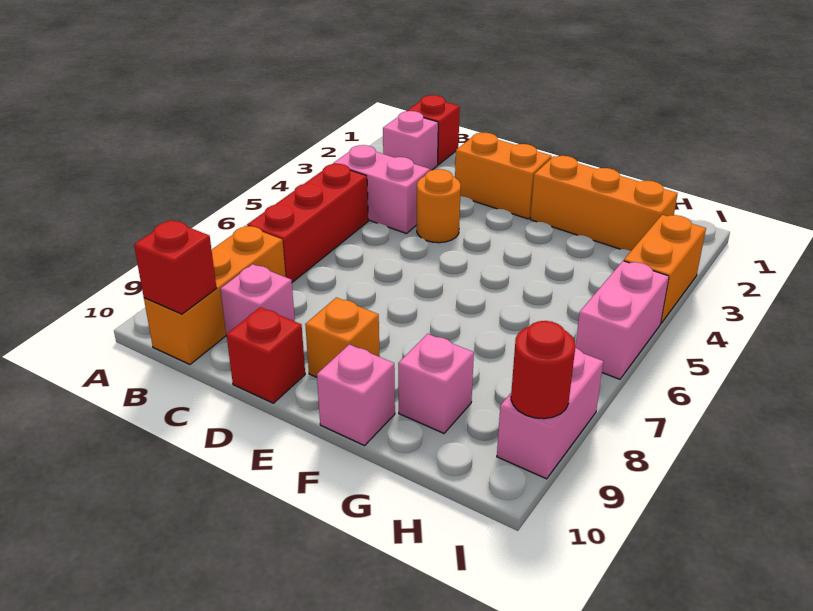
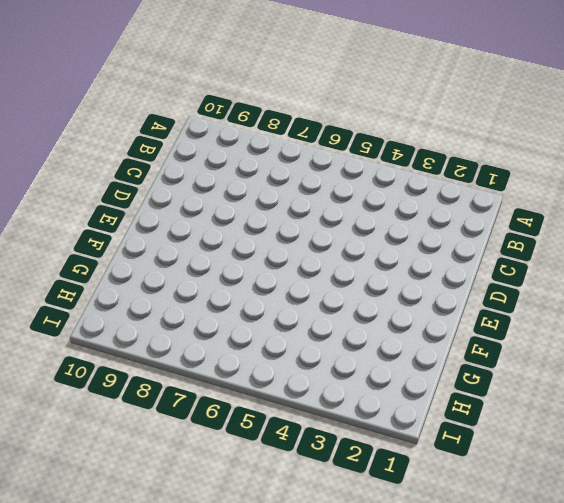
none -> red 1x1 brick [407,95,460,165]
none -> pink 1x1 brick [383,111,438,171]
none -> pink 1x2 brick [333,145,430,234]

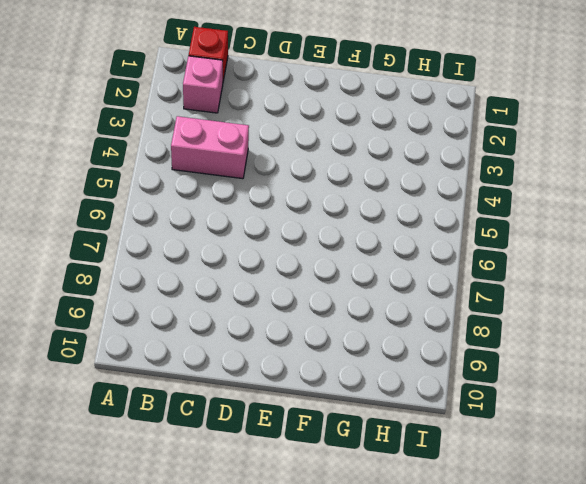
none -> red 1x3 brick [247,164,368,282]
none -> orange 1x3 brick [144,226,286,364]
none -> pink 1x1 brick [220,264,295,336]

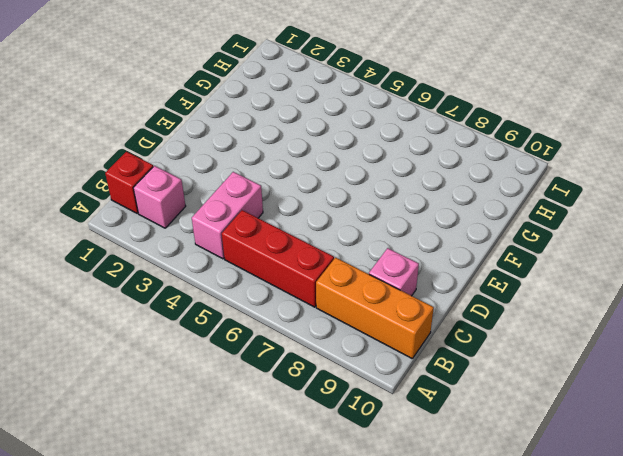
none -> orange 1x2 brick [455,133,552,219]
none -> orange 1x1 round brick [417,169,461,243]
none -> red 1x1 brick [226,307,305,403]

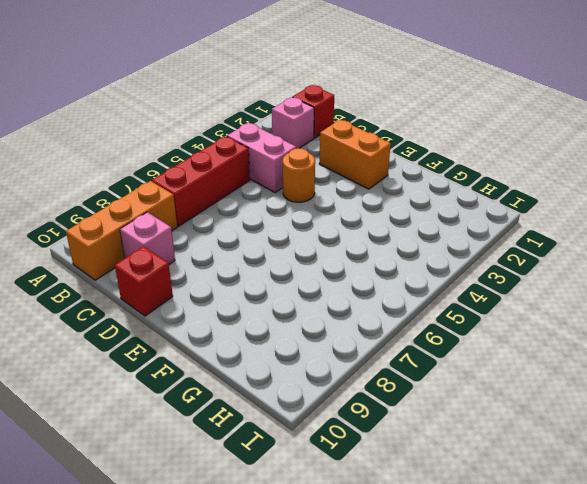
none -> orange 1x1 brick [305,298,380,377]
none -> orange 1x3 brick [530,156,678,251]
none -> pink 1x1 brick [317,344,395,446]

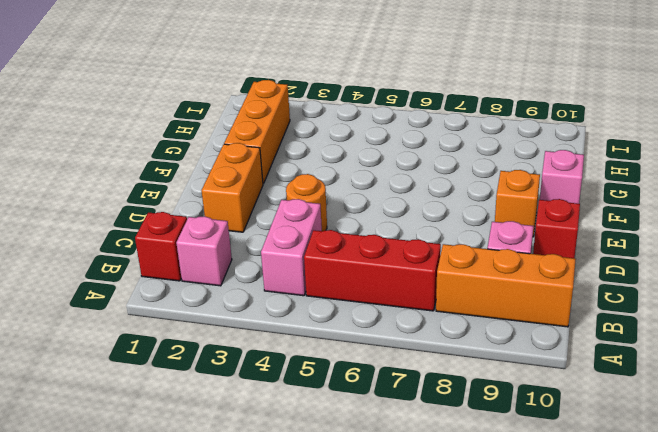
none -> pink 1x1 brick [398,334,474,433]
none -> orange 1x2 brick [624,215,706,323]
none -> pink 1x2 brick [575,261,669,379]

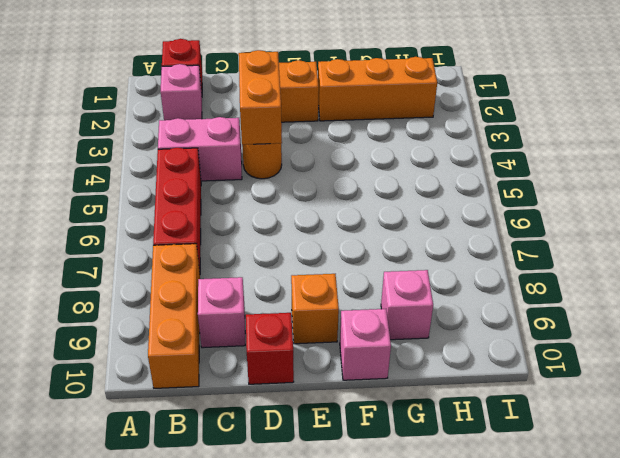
orange 1x2 brick [239,50,282,145] -> orange 1x2 brick moved to [624,215,706,323]
none -> pink 1x2 brick [575,261,669,379]
none -> pink 1x2 brick [497,348,603,479]
none -> red 1x1 brick [134,220,216,314]

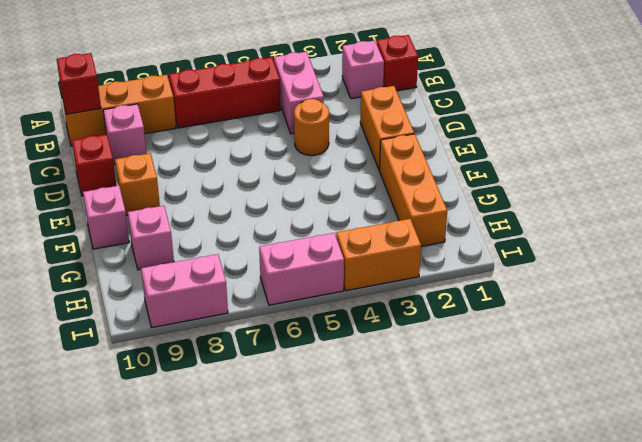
none -> red 1x1 round brick [511,321,575,419]

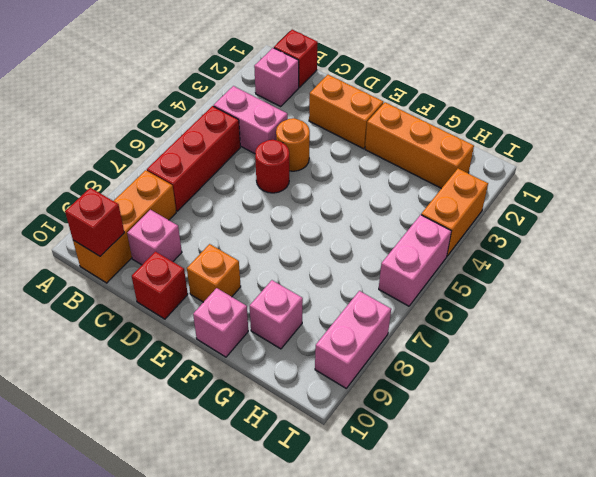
red 1x1 round brick [255,140,289,193] -> red 1x1 round brick moved to [511,321,575,419]

